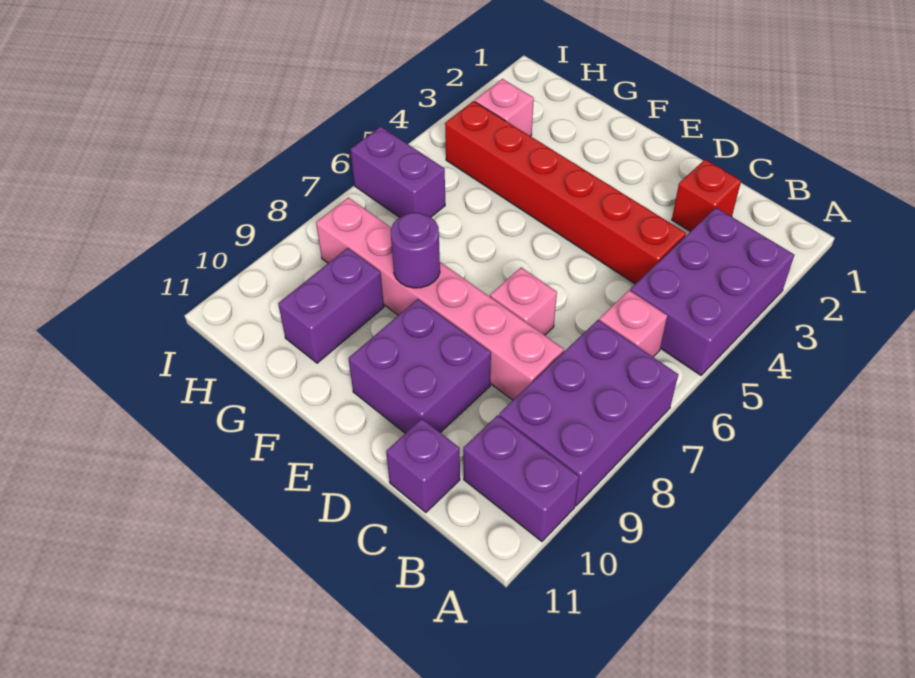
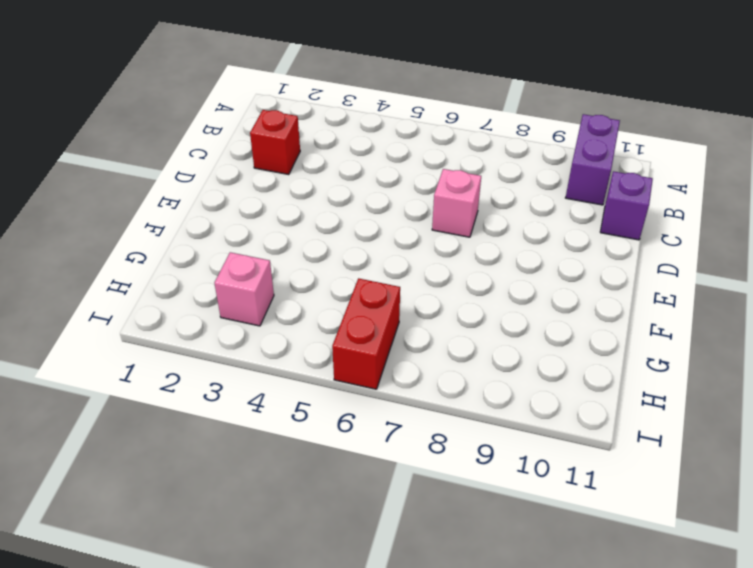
red 1x2 brick [332,278,400,389] -> purple 1x2 brick [350,126,445,217]
none -> purple 2x3 brick [630,208,794,375]
none -> purple 2x3 brick [499,320,678,506]
none -> pink 1x1 brick [599,290,667,357]

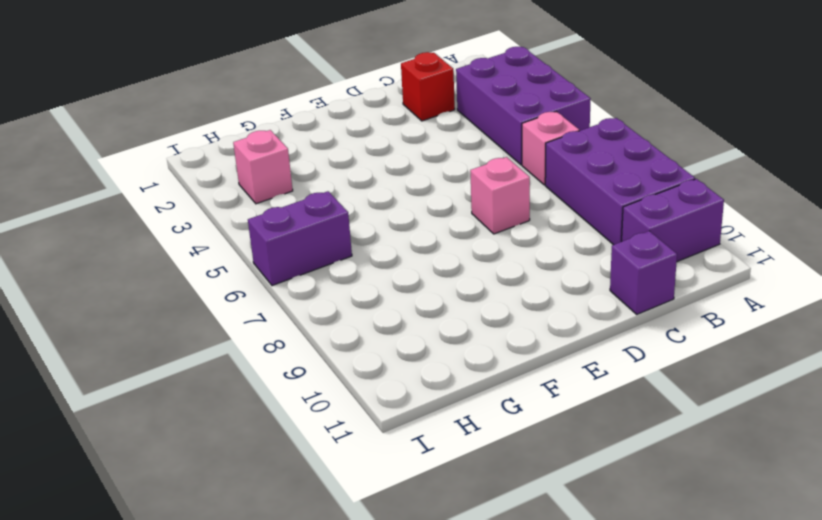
none -> red 1x6 brick [445,101,686,284]
none -> pink 1x6 brick [316,197,564,400]
none -> purple 2x2 brick [348,299,491,433]

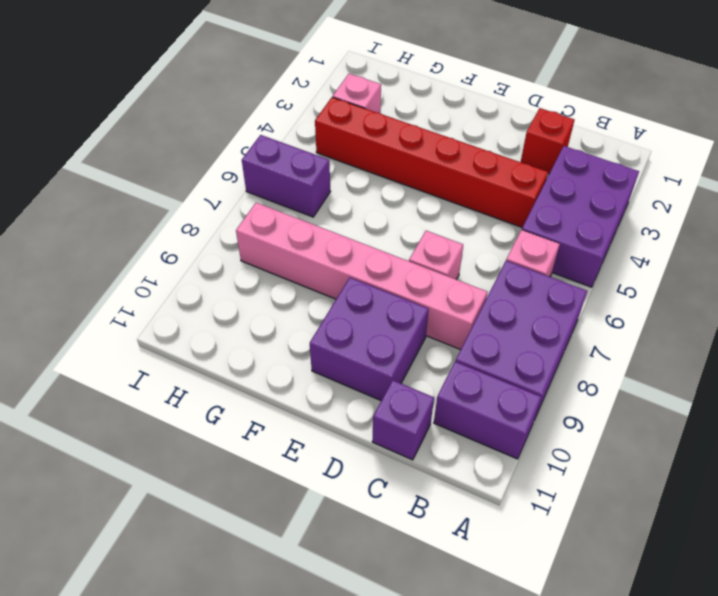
none -> purple 1x2 brick [278,248,384,363]
none -> purple 1x1 round brick [391,213,440,288]

